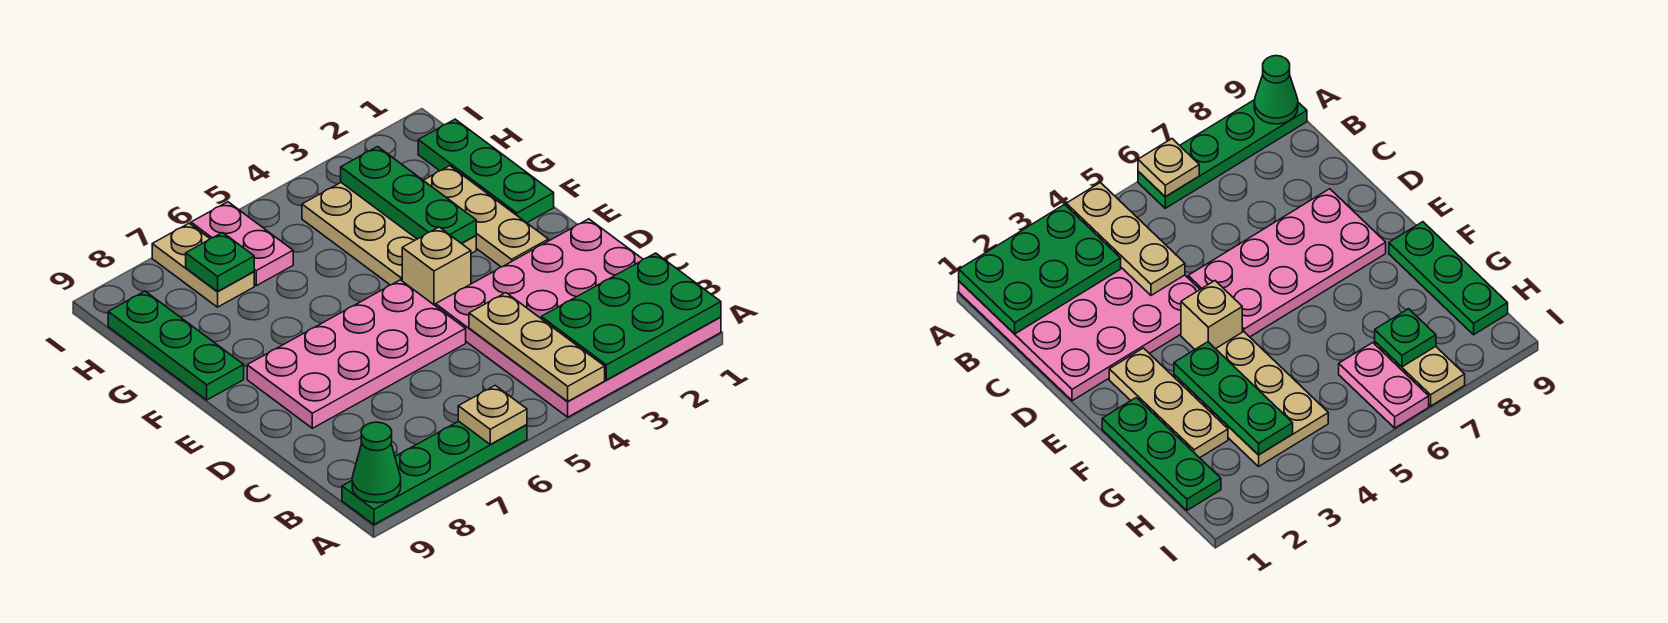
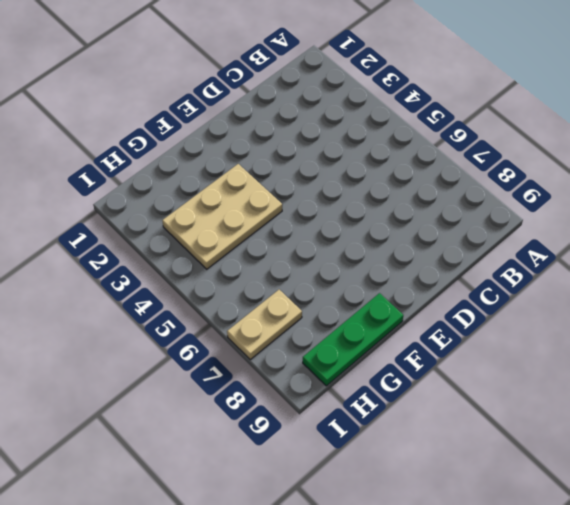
none -> pink 4x4 plate [436,219,721,417]
none -> green 1x4 plate [342,421,527,525]
none -> pink 2x4 plate [247,280,466,428]

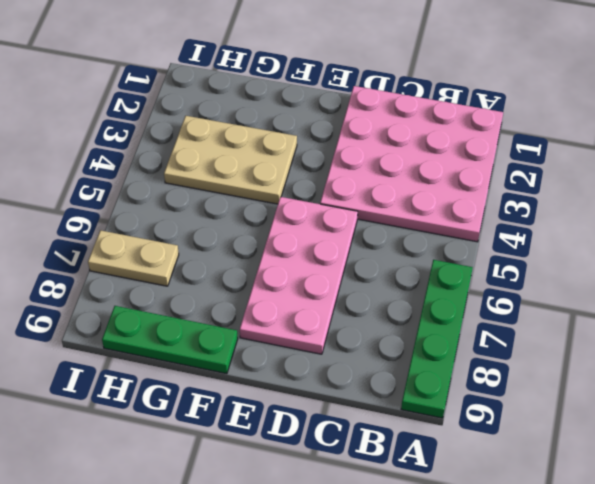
none -> tan 1x3 plate [423,166,548,267]
none -> tan 1x1 brick [402,227,471,306]
none -> green 1x3 plate [418,119,554,223]

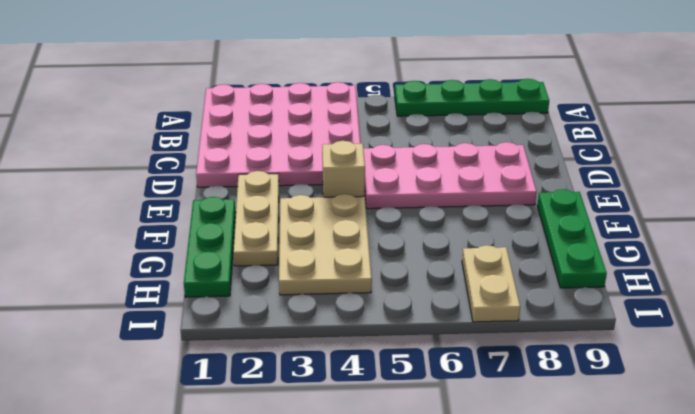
none -> pink 1x2 plate [191,202,293,286]
none -> green 2x3 plate [541,253,721,380]
none -> tan 1x3 plate [469,293,605,402]

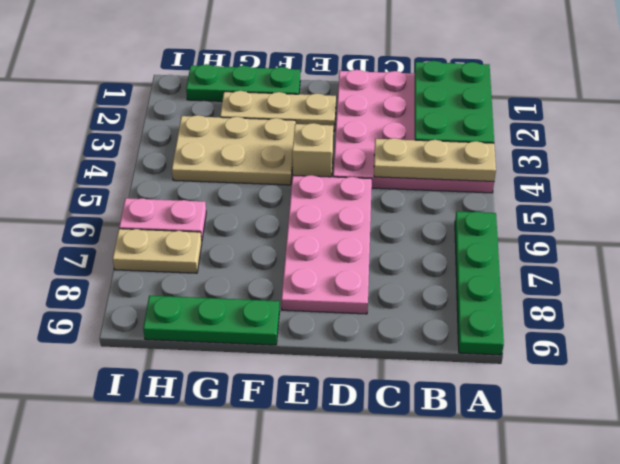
none -> tan 1x1 plate [458,385,527,445]
none -> green 1x1 cone [352,422,401,503]
none -> green 1x3 plate [341,147,476,243]

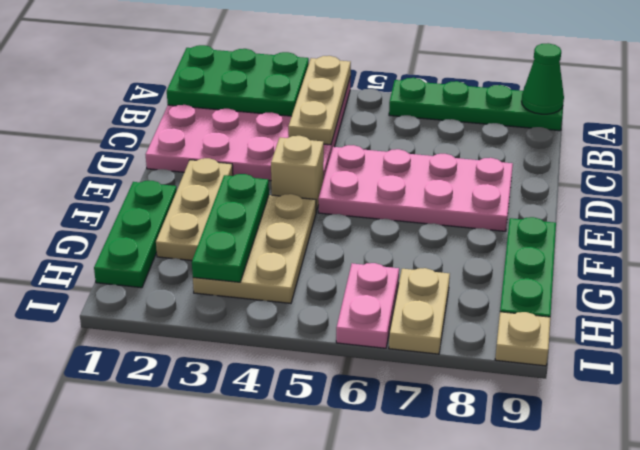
tan 1x1 plate [495,312,550,366] -> tan 1x1 plate moved to [458,385,527,445]
none -> green 1x1 plate [186,233,254,291]

